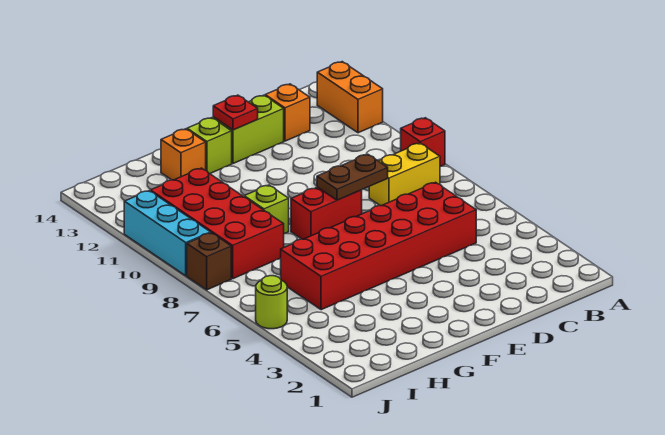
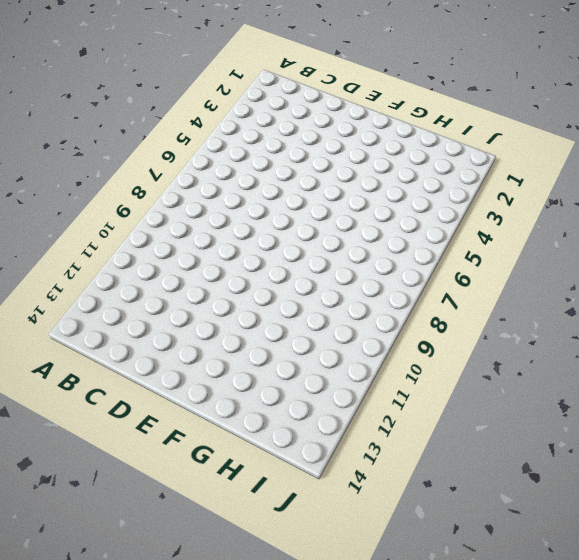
none -> red 1x1 brick [401,118,445,166]
none -> orange 1x2 brick [317,62,383,133]
none -> yellow 1x2 brick [369,143,440,206]

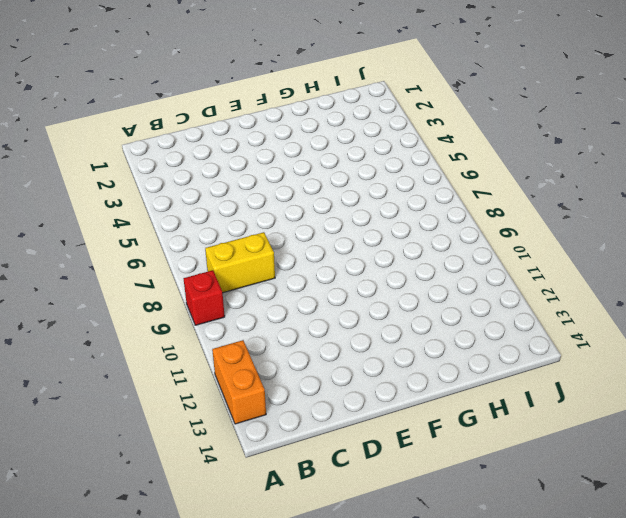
none -> red 2x6 brick [280,182,476,310]
none -> orange 1x1 brick [265,84,310,141]
none -> lime 1x2 brick [213,95,284,163]

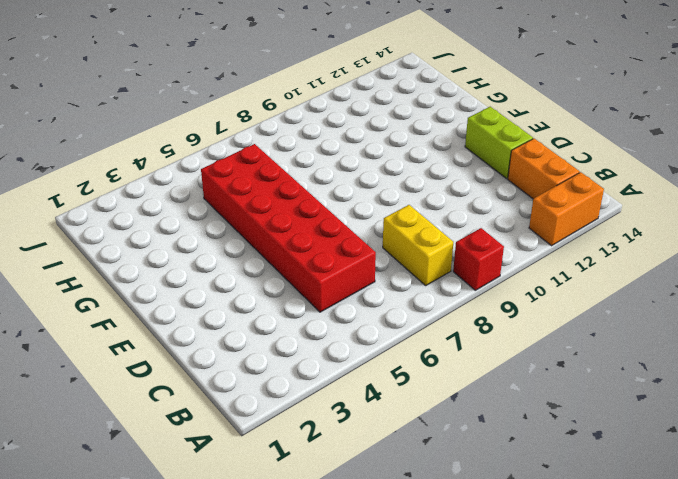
orange 1x2 brick [508,139,580,199] -> orange 1x1 brick [265,84,310,141]
none -> red 1x2 brick [291,187,362,239]
none -> lime 1x1 brick [187,118,232,174]
none -> lime 1x1 brick [244,185,289,234]

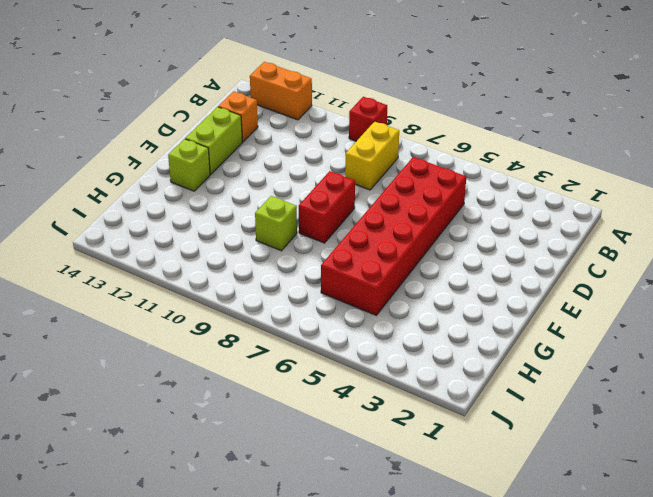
none -> orange 1x1 brick [161,129,206,180]
none -> red 2x4 brick [151,168,284,279]
none -> lime 1x1 round brick [256,276,287,329]

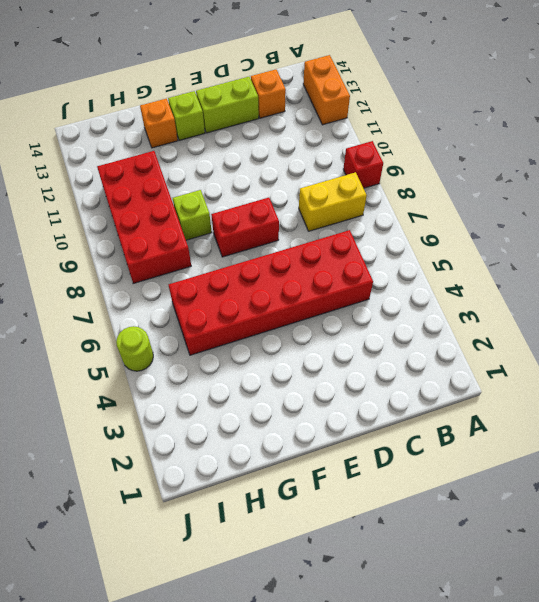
none -> brown 1x1 brick [187,233,231,290]
none -> cyan 1x3 brick [124,191,211,276]
none -> brown 1x2 plate [317,154,388,200]

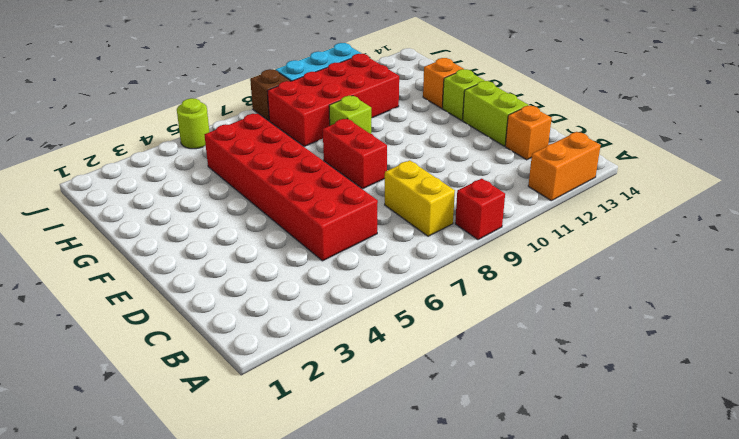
none -> brown 1x2 plate [317,154,388,200]
none -> red 1x1 plate [213,95,258,130]

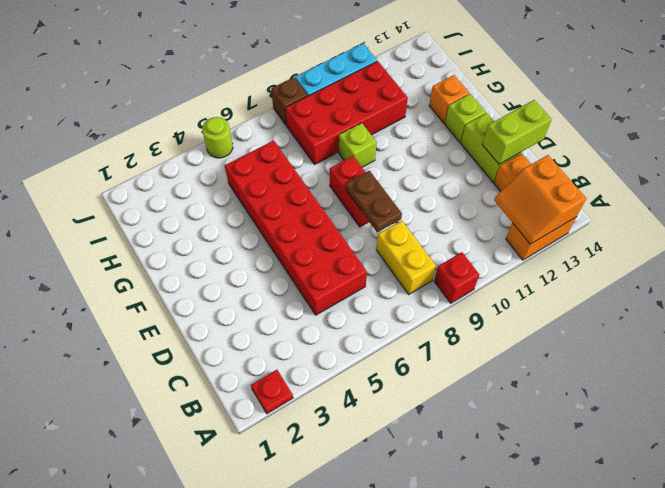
red 1x1 plate [251,370,293,414] -> red 1x1 plate moved to [213,95,258,130]
orange 2x2 slope [494,155,586,244] -> none
lime 1x2 brick [482,100,552,164] -> none

